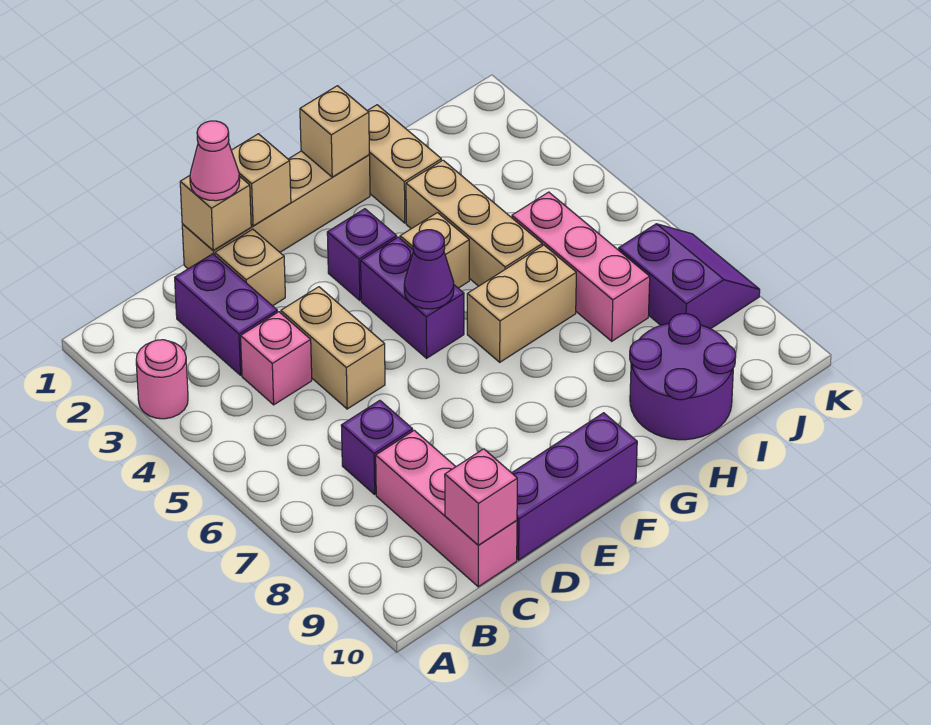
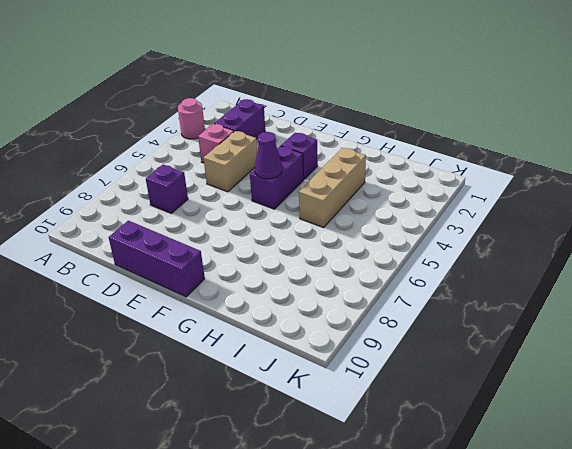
none -> pink 1x3 brick [376,430,517,587]
none -> tan 1x4 brick [182,151,370,269]
none -> tan 1x1 brick [215,229,285,306]

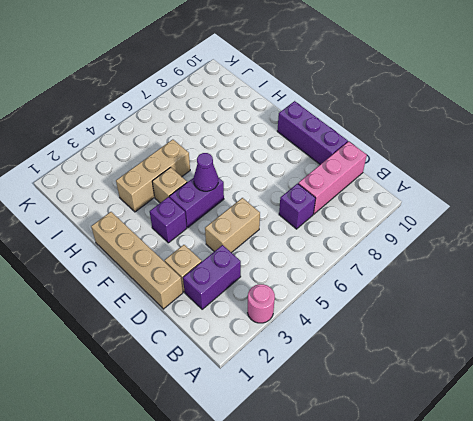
none -> pink 1x1 brick [241,312,312,405]
none -> tan 1x2 brick [467,245,576,362]
none -> tan 1x2 brick [367,105,441,223]

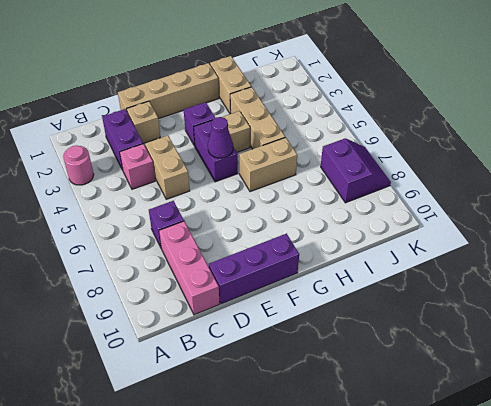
none -> purple 2x2 round brick [630,314,736,440]
none -> pink 1x3 brick [512,192,650,341]
none -> pink 1x1 brick [445,449,517,545]

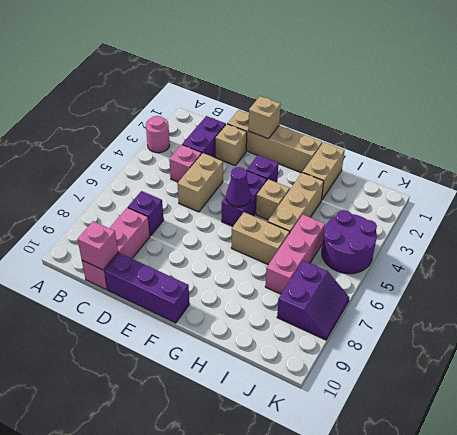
purple 2x2 round brick [322,210,377,274] -> purple 2x2 round brick moved to [630,314,736,440]
none -> tan 1x1 brick [180,176,251,251]
none -> tan 1x1 brick [300,86,369,177]
none -> pink 1x1 cone [190,121,240,201]

